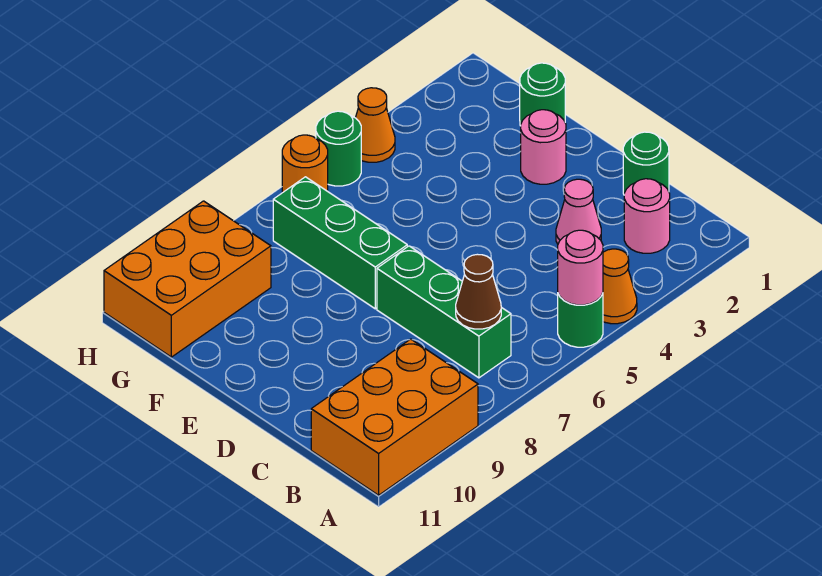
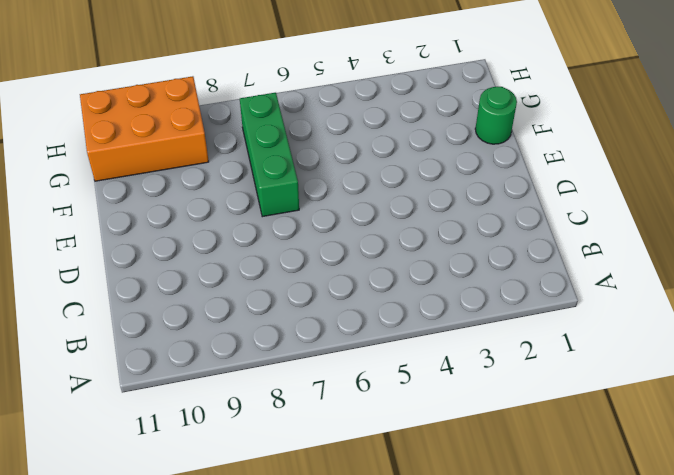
none -> orange 1x1 cone [603,249,637,324]
none -> green 1x1 round brick [558,293,603,347]
none -> orange 2x3 brick [311,339,478,495]

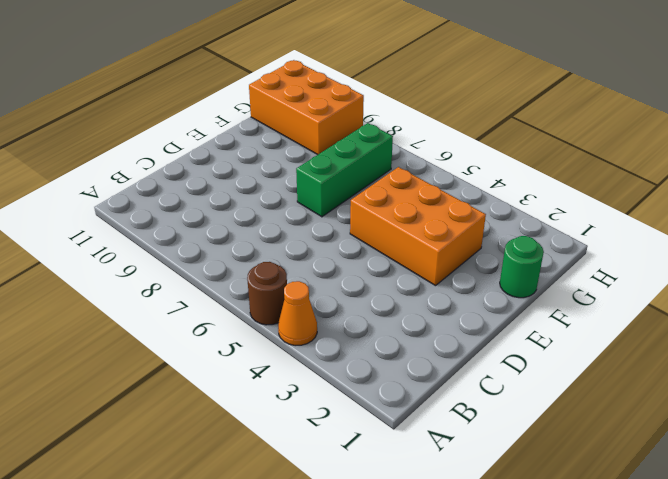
brown 1x1 round brick [247,262,287,325] -> green 1x1 round brick [558,293,603,347]
orange 2x3 brick [350,167,486,286] -> orange 2x3 brick moved to [311,339,478,495]
none -> pink 1x1 round brick [624,179,670,253]
none -> green 1x3 brick [377,246,511,378]
none -> green 1x1 round brick [623,132,669,194]

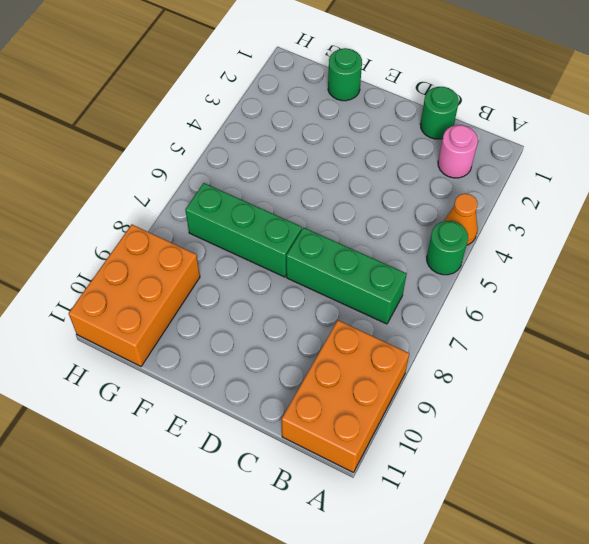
none -> pink 1x1 cone [556,179,601,244]
none -> pink 1x1 round brick [521,110,566,184]
none -> orange 1x1 cone [356,88,395,162]

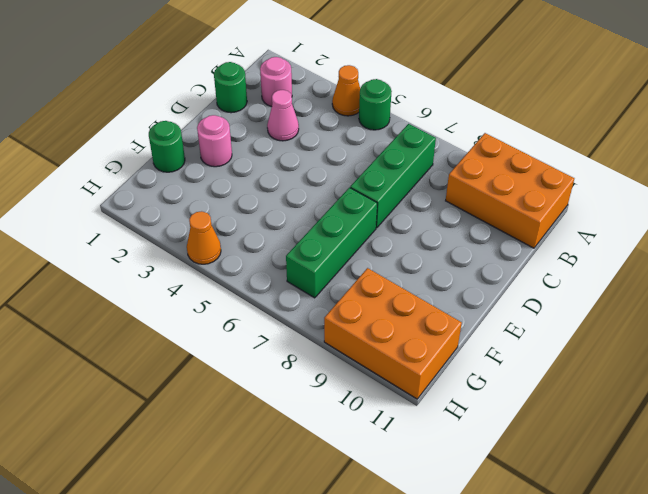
none -> green 1x1 round brick [316,111,361,186]
none -> orange 1x1 round brick [282,135,328,193]
none -> pink 1x1 round brick [558,230,603,305]

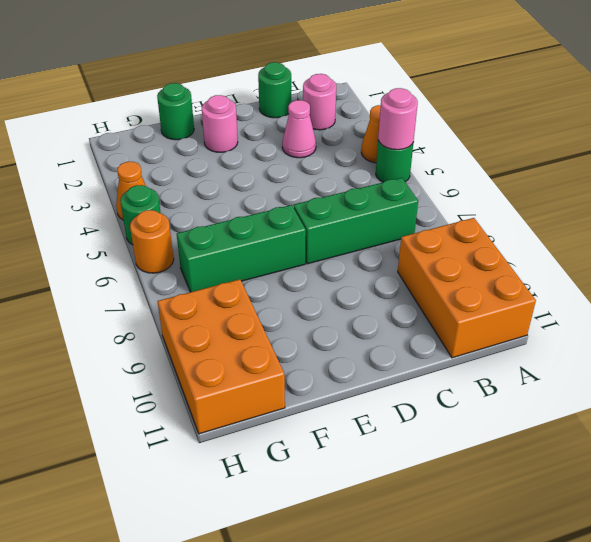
none -> brown 1x1 cone [456,254,501,329]

